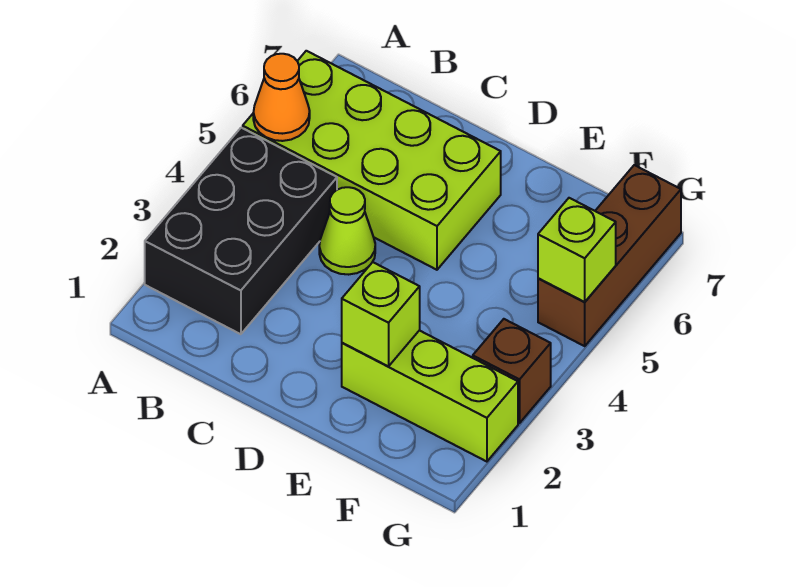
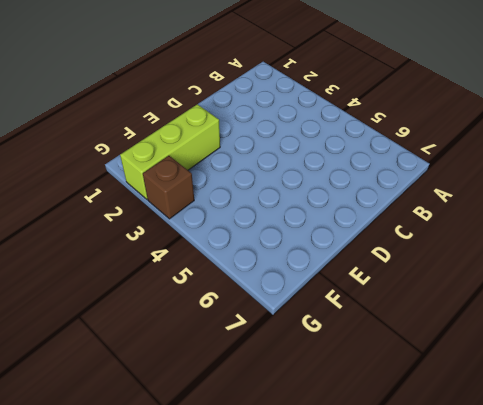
none -> black 2x3 brick [145,128,337,334]
none -> lime 2x4 brick [243,51,501,270]

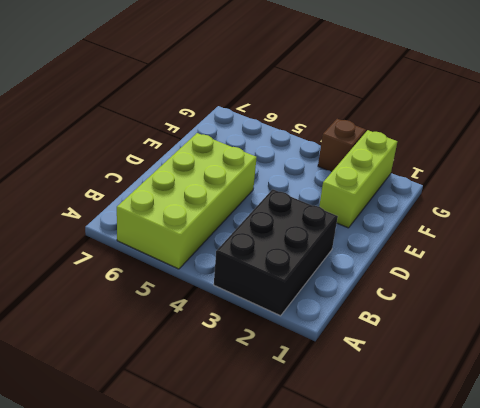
black 2x3 brick [214,189,338,316] -> black 2x3 brick turned to [145,128,337,334]
none -> lime 1x1 cone [319,187,375,275]
none -> brown 1x3 brick [538,165,681,346]

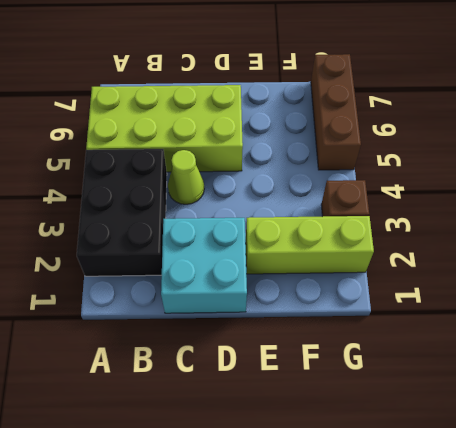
cyan 2x2 brick [161,218,247,313] -> none
none -> orange 1x1 cone [253,54,310,141]
none -> lime 1x1 brick [342,262,420,366]

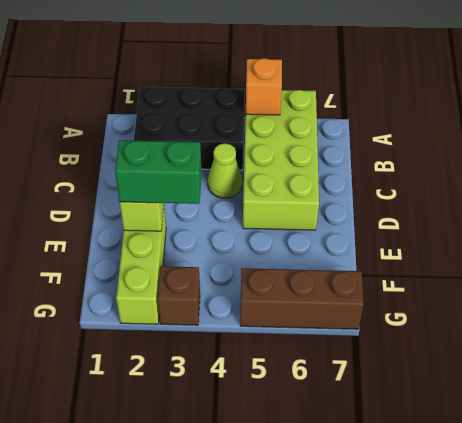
orange 1x1 brick [246,58,282,115] -> orange 1x1 cone [253,54,310,141]
green 1x2 brick [115,140,201,204] -> none
none -> lime 1x1 brick [538,198,616,302]

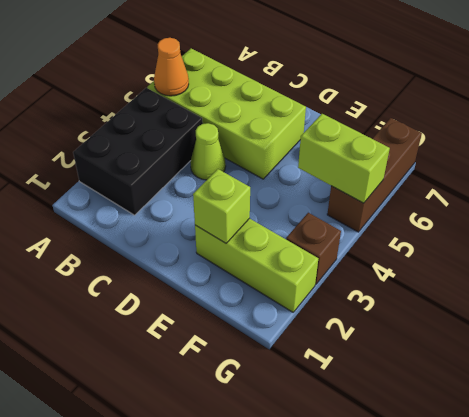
lime 1x2 brick [298,114,390,203] -> lime 1x1 brick [538,198,616,302]

